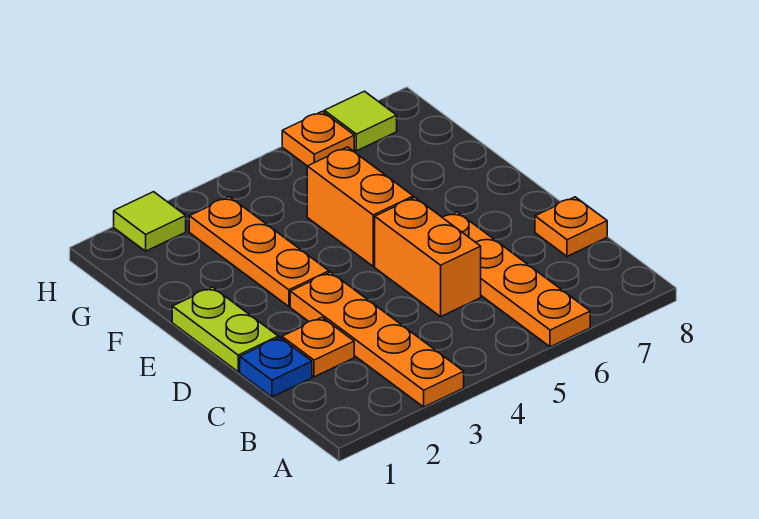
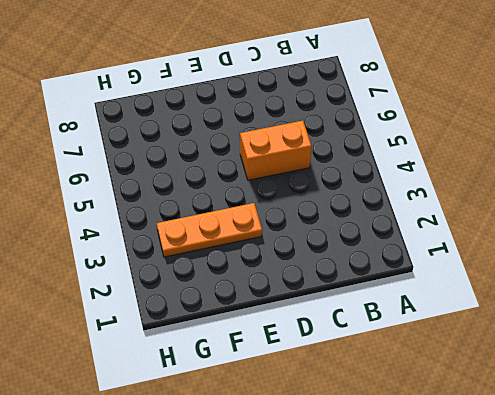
none -> orange 1x4 plate [290,272,464,407]
none -> orange 1x4 plate [442,212,590,347]
none -> blue 1x1 plate [240,337,312,397]

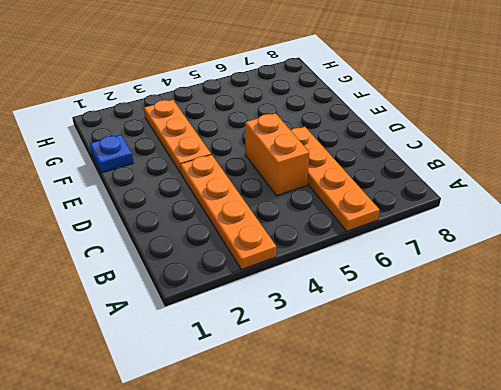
blue 1x1 plate [90,135,133,173] -> blue 1x1 plate moved to [240,337,312,397]
none -> orange 1x1 plate [282,317,354,377]
none -> orange 1x1 plate [535,197,607,256]
none -> lime 1x2 plate [172,287,278,372]

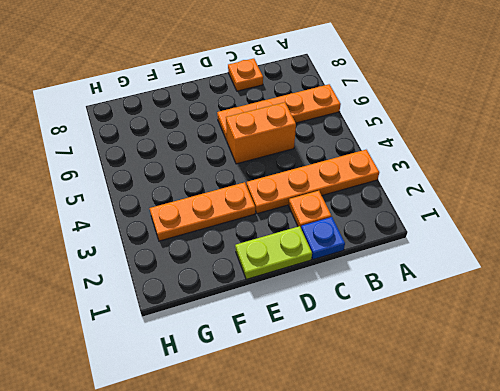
none -> orange 1x2 brick [307,147,413,266]
none -> lime 1x1 tile [114,192,186,251]
none -> orange 1x1 plate [282,111,354,166]

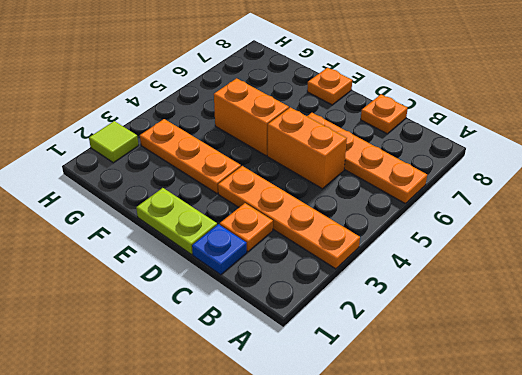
orange 1x1 plate [307,68,352,105] -> orange 1x1 plate moved to [282,111,354,166]
none -> lime 1x1 tile [324,91,397,151]

